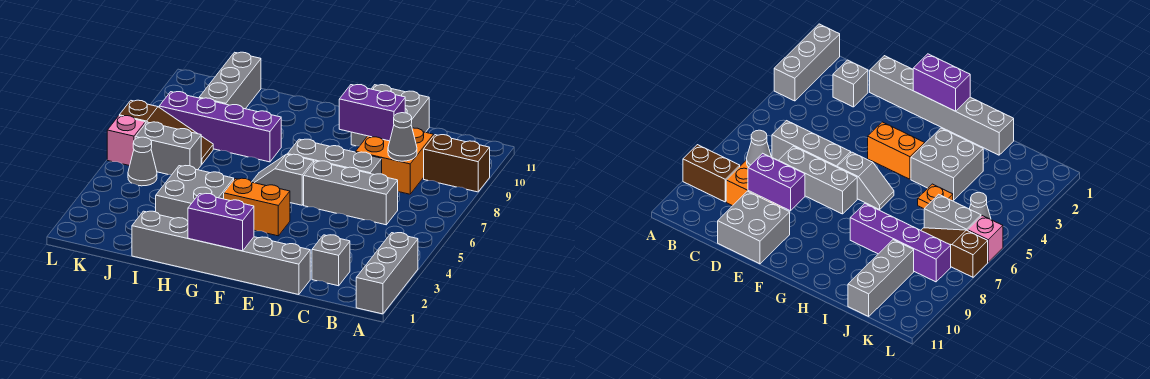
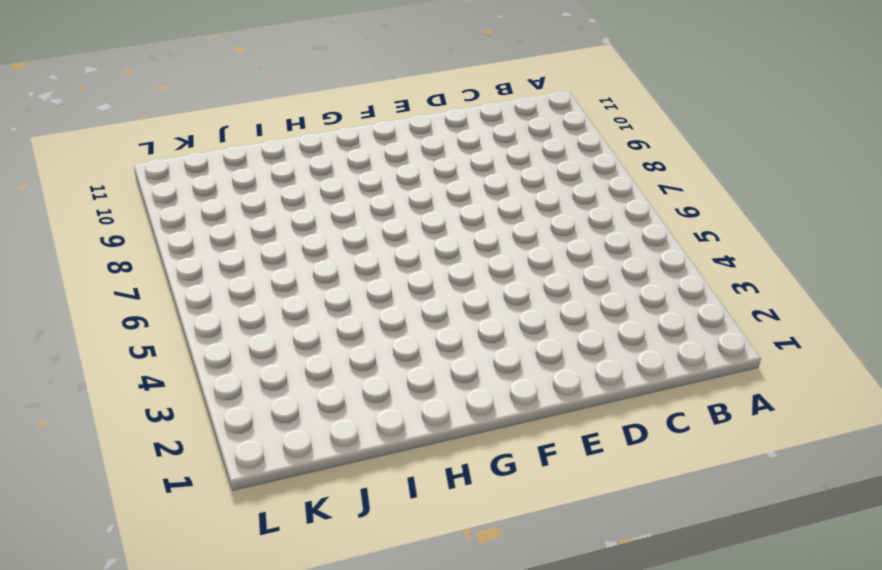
none -> grey 1x3 brick [356,233,418,314]
none -> brown 1x2 brick [424,135,490,192]
none -> grey 1x1 brick [312,235,350,286]

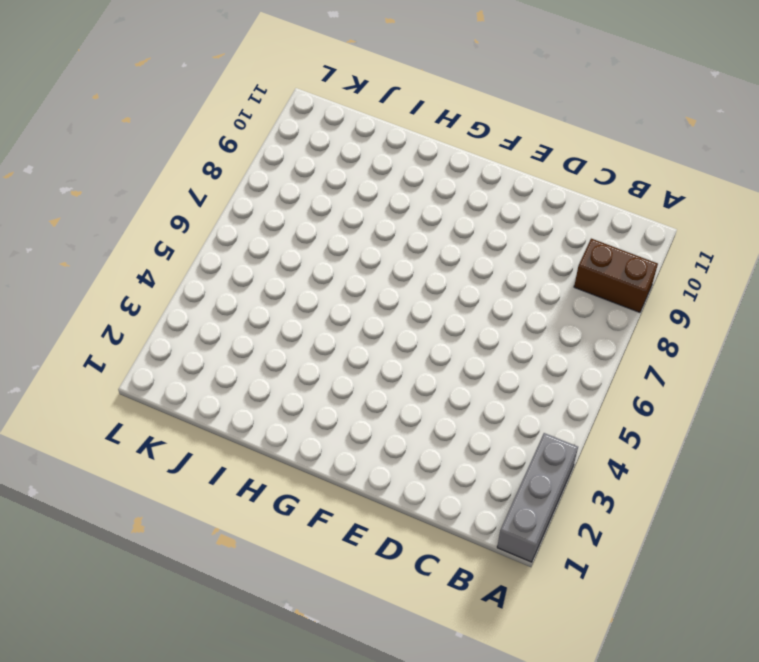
none -> grey 1x1 brick [312,235,350,286]
none -> grey 1x3 brick [304,161,398,225]
none -> orange 2x2 brick [356,128,434,194]

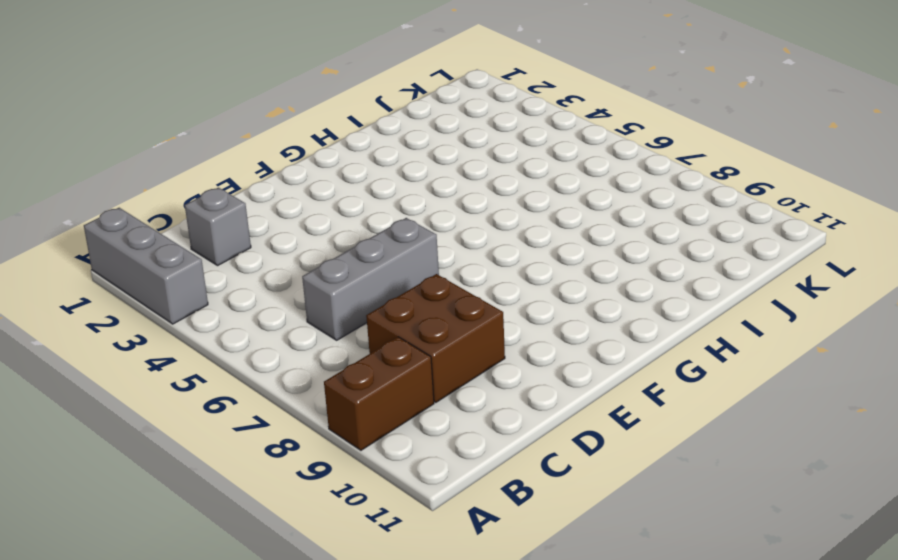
brown 2x2 brick [366,274,505,402] -> orange 2x2 brick [356,128,434,194]
none -> grey 1x6 brick [132,211,310,295]
none -> grey 1x3 brick [288,139,382,175]
none -> grey 2x2 brick [351,85,429,146]

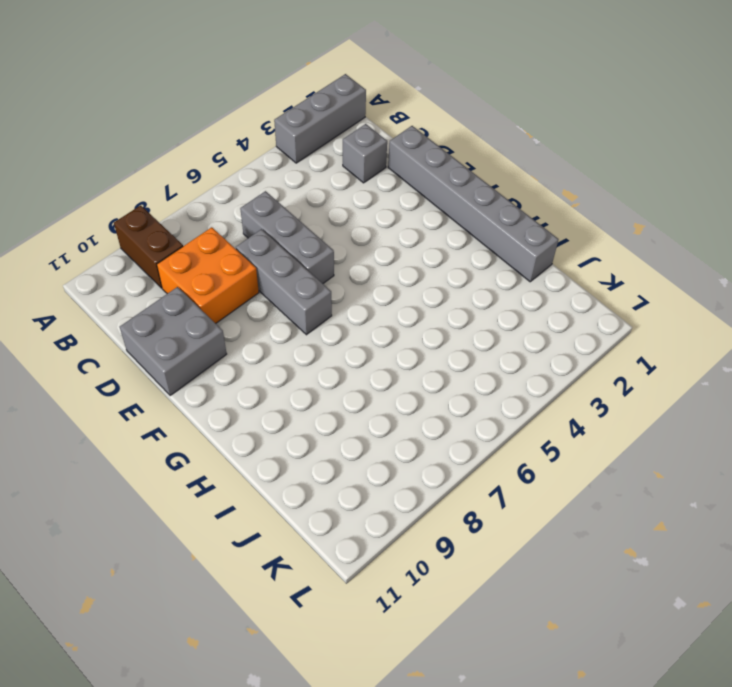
none -> orange 1x2 brick [224,178,290,236]
none -> grey 1x2 slope [252,154,314,205]
none -> grey 2x2 brick [156,166,234,221]

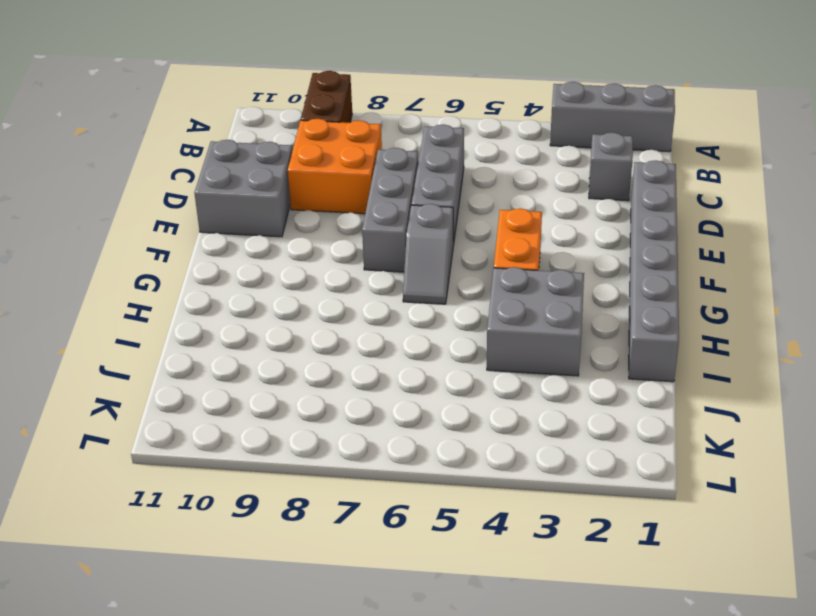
none -> purple 1x4 brick [159,92,281,162]
none -> orange 1x1 plate [918,184,953,209]
none -> grey 1x2 brick [135,122,201,175]

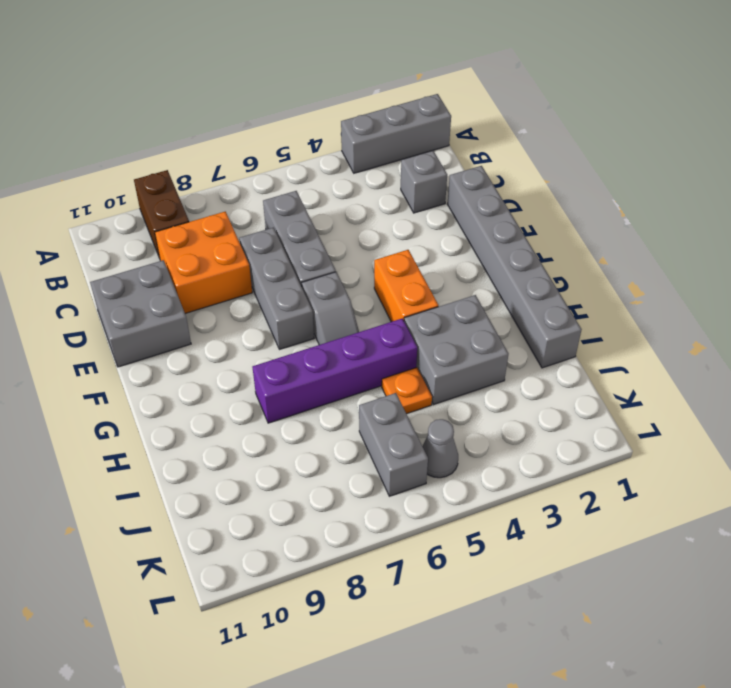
purple 1x4 brick [253,319,417,423] -> purple 1x4 brick turned to [159,92,281,162]
none -> brown 1x3 slope [119,100,213,164]
none -> grey 1x3 brick [199,52,261,109]
none -> pink 1x1 brick [107,116,145,166]

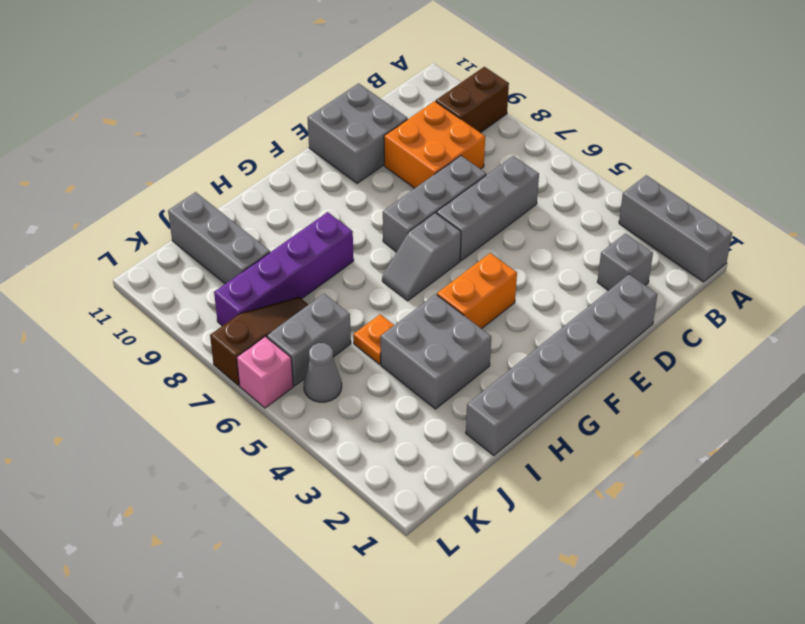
none -> grey 1x1 cone [388,113,417,161]
none -> purple 1x2 brick [339,85,405,141]
none -> purple 1x2 brick [188,194,254,251]

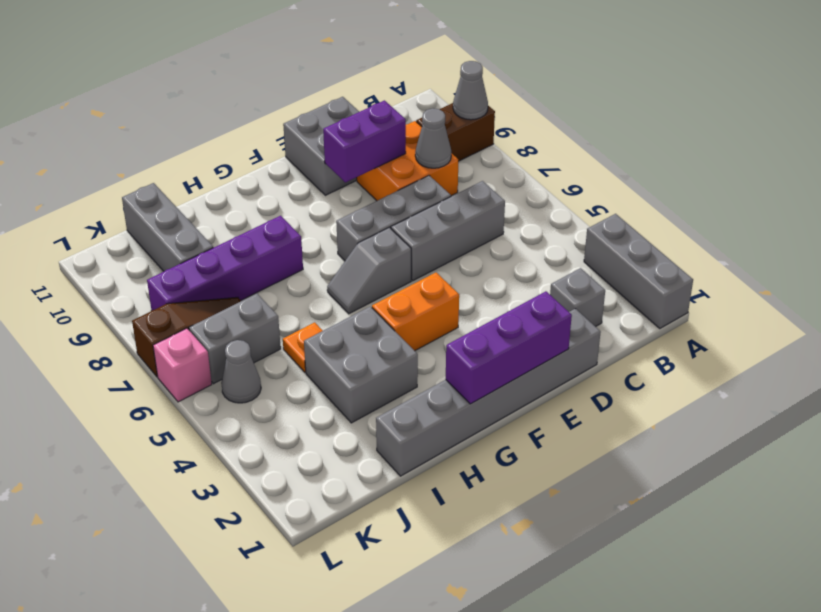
grey 1x1 cone [453,61,488,120] -> none
purple 1x3 brick [446,291,572,404] -> purple 1x2 brick [188,194,254,251]

